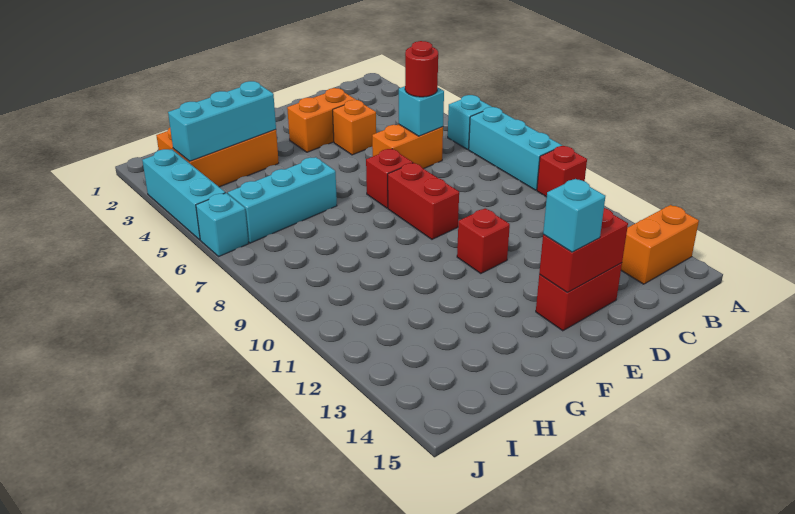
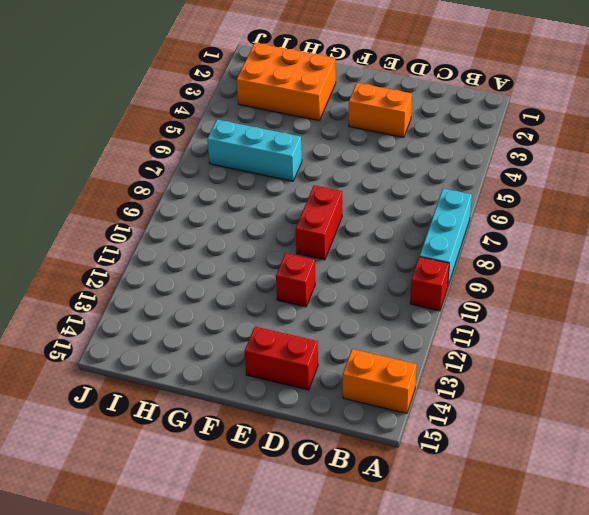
none -> cyan 1x1 brick [448,95,492,149]
none -> orange 1x2 brick [372,124,443,169]
none -> orange 1x1 brick [333,100,376,155]

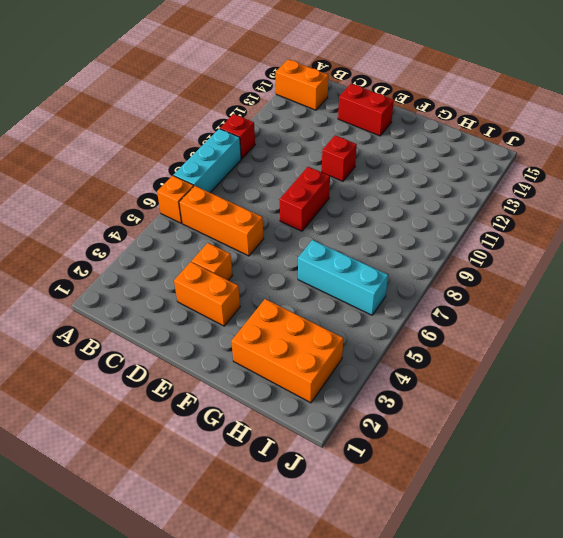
orange 1x1 brick [157,176,194,223] -> cyan 1x1 brick [448,95,492,149]
orange 1x3 brick [179,186,264,256] -> orange 1x2 brick [372,124,443,169]
none -> red 1x1 brick [366,149,413,208]
none -> cyan 1x3 brick [142,149,225,240]
none -> cyan 1x1 brick [196,193,248,256]

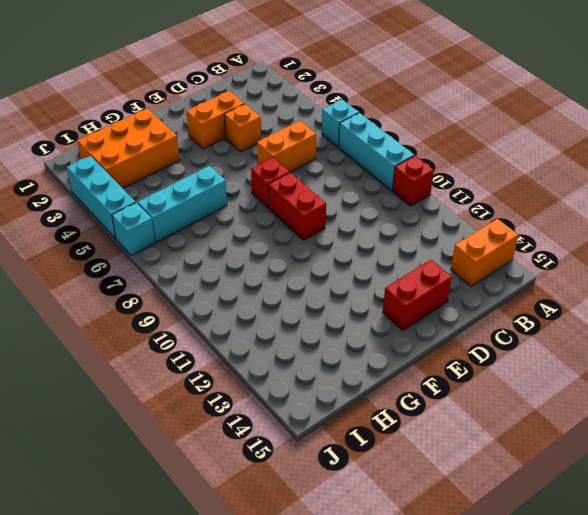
none -> red 1x1 brick [457,208,510,274]
none -> cyan 1x1 brick [399,86,444,136]
none -> red 1x2 brick [539,208,628,293]

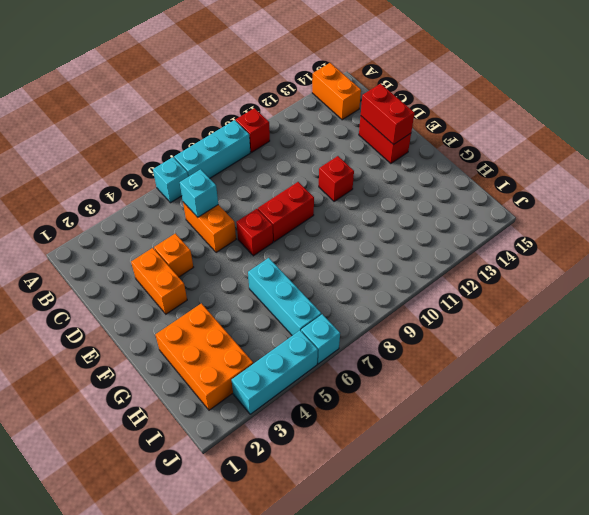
none -> cyan 1x3 brick [168,81,276,161]
none -> red 1x1 round brick [405,41,438,97]
none -> cyan 1x1 brick [543,179,605,252]

